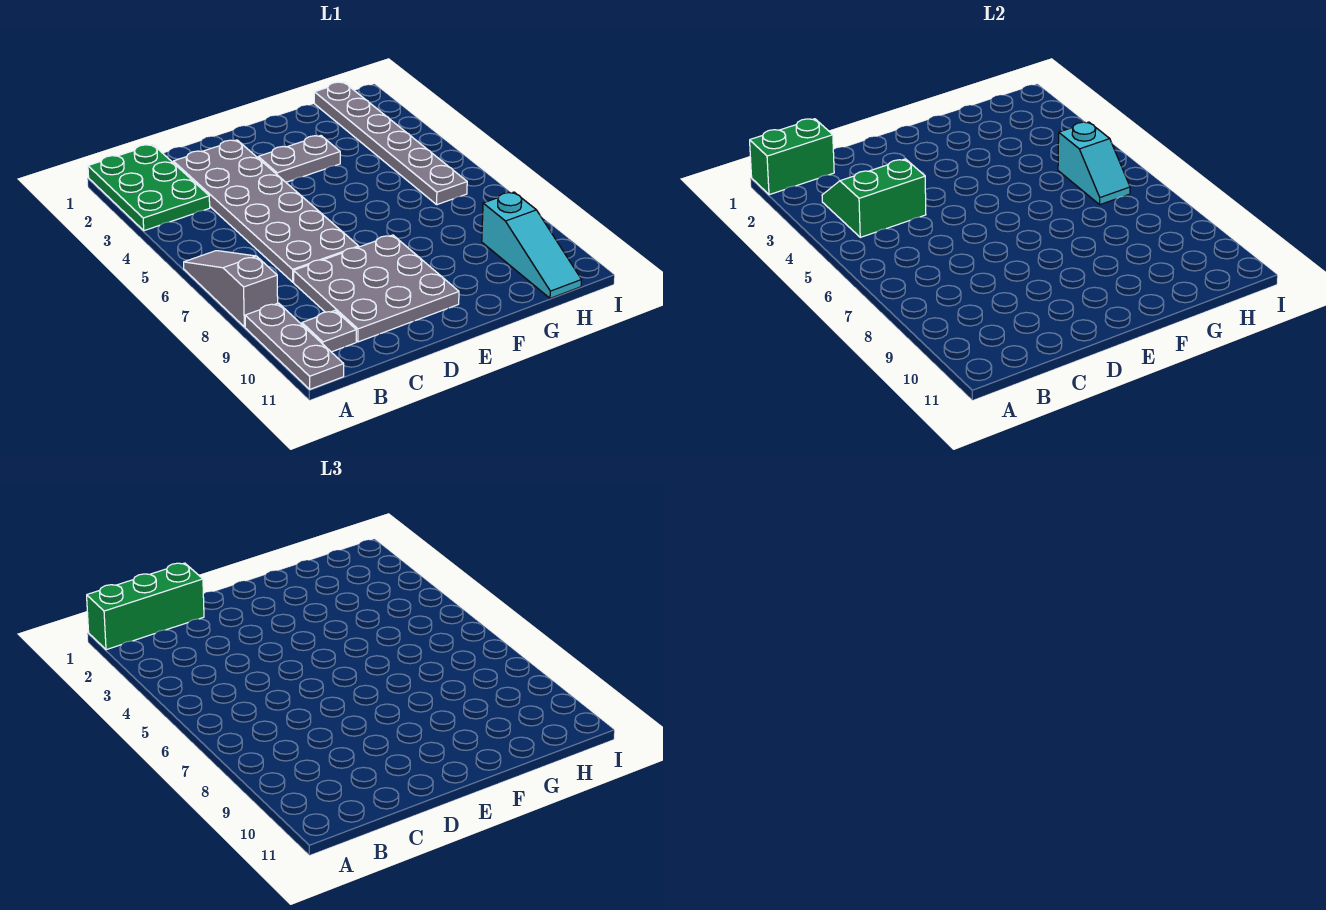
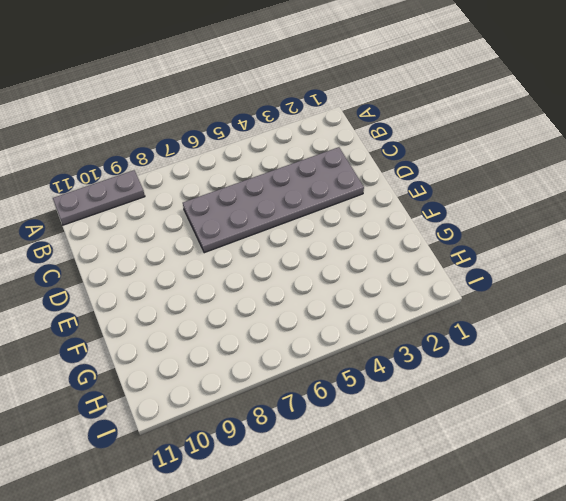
none -> green 2x3 plate [88,145,210,231]
none -> grey 1x3 slope [184,251,278,327]
none -> grey 1x1 plate [302,311,356,352]

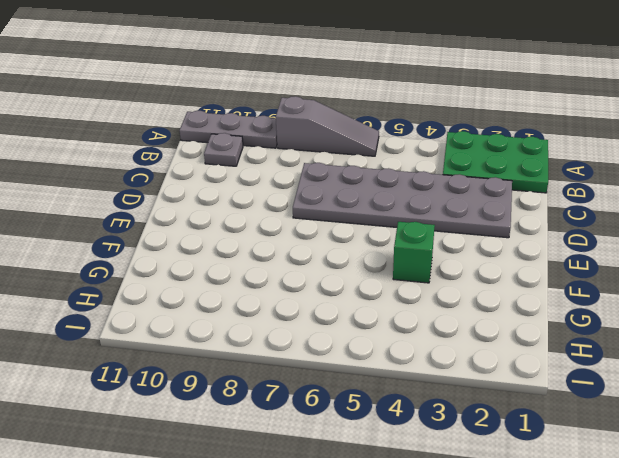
green 1x1 brick [393,222,435,283] -> none
none -> grey 3x3 plate [294,235,459,342]
none -> grey 1x2 plate [258,136,340,182]
none -> grey 1x6 plate [314,82,467,205]

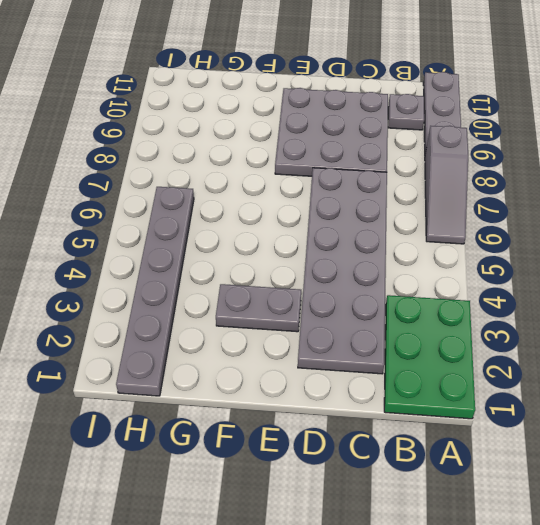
none -> cyan 1x3 slope [482,192,581,298]
none -> green 1x2 brick [750,119,834,195]
none -> green 2x2 slope [822,159,926,237]

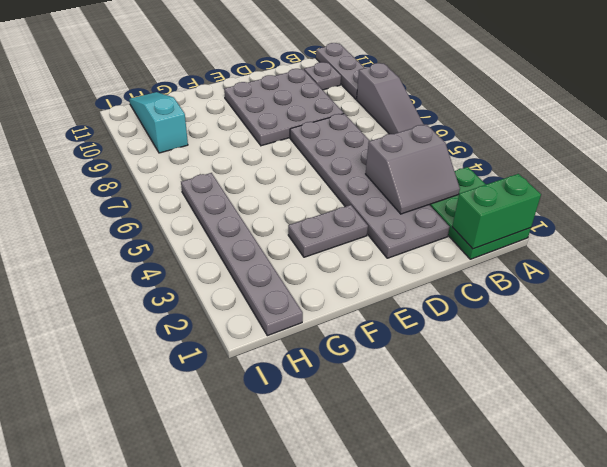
grey 2x2 slope [366,124,460,214] -> green 2x2 slope [822,159,926,237]
none -> cyan 1x2 slope [1058,122,1130,205]
none -> green 1x3 brick [87,563,204,650]

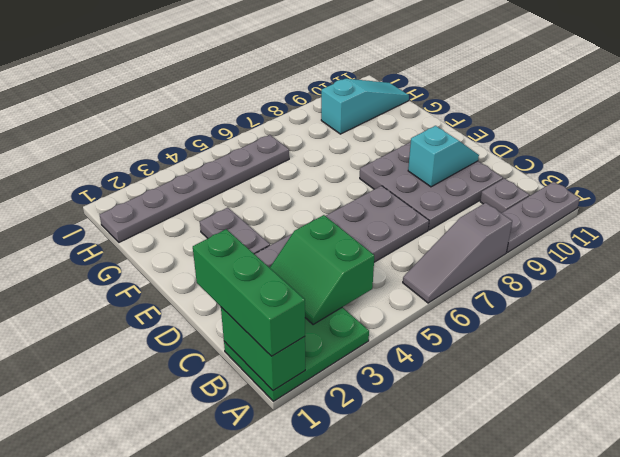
cyan 1x2 slope [408,126,479,187] -> cyan 1x2 slope moved to [1058,122,1130,205]

